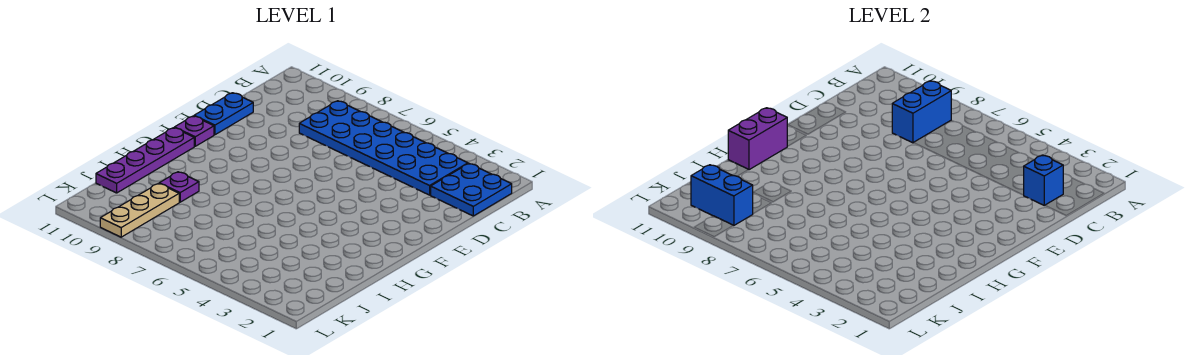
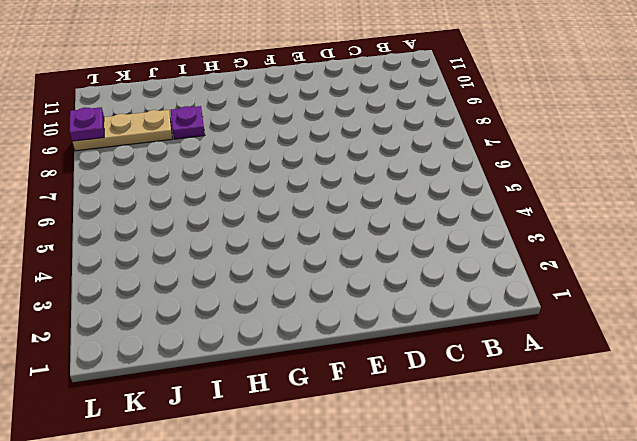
purple 1x1 plate [69,107,104,141] -> purple 1x1 plate moved to [174,116,214,146]
none -> blue 2x2 plate [431,164,512,216]
none -> blue 2x6 plate [299,101,468,195]

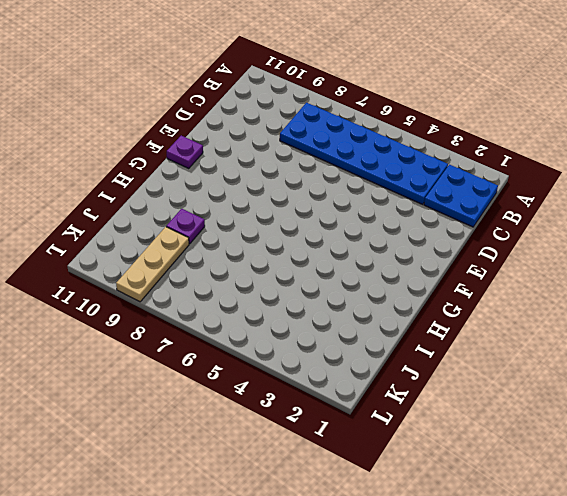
none -> blue 1x2 plate [194,93,253,135]
none -> purple 1x4 plate [96,128,194,193]

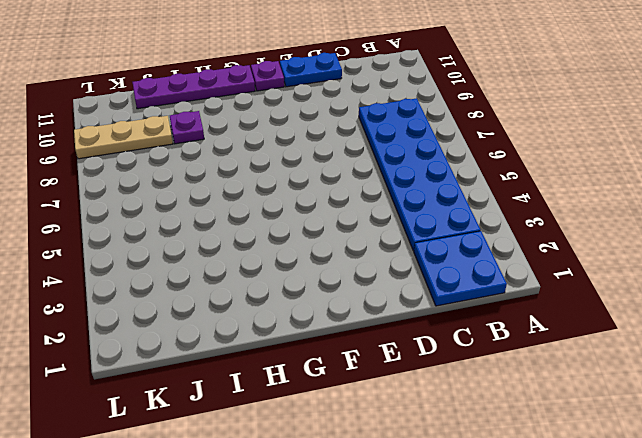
none -> blue 1x2 brick [892,81,951,143]
none -> blue 1x1 brick [1024,155,1063,206]

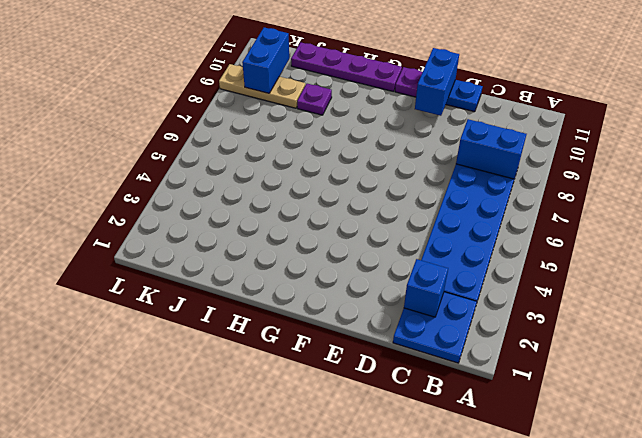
blue 1x2 brick [415,48,459,116] -> none
none -> purple 1x2 brick [728,108,787,170]

